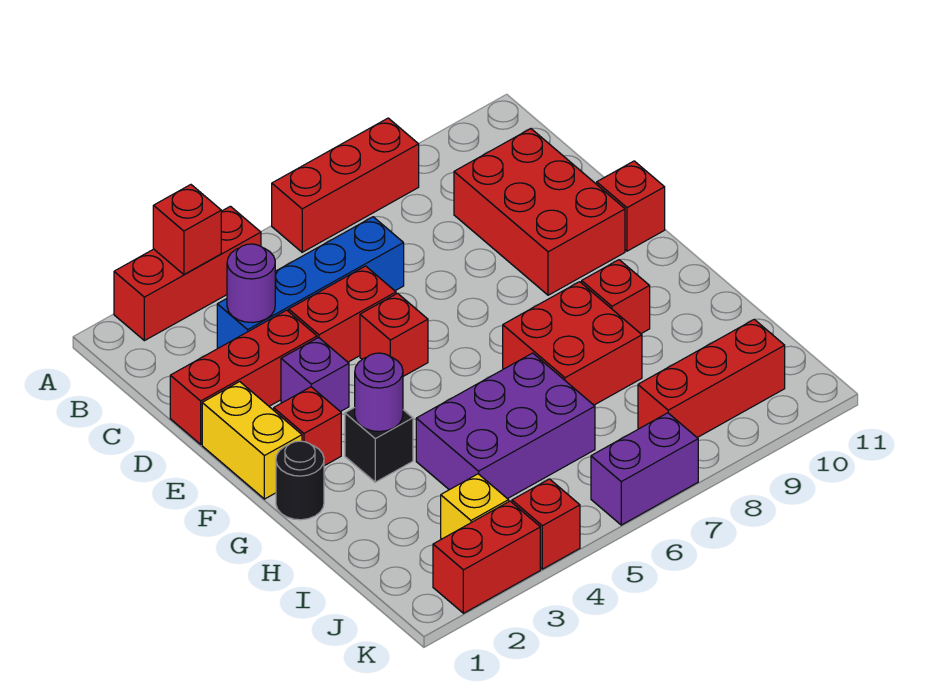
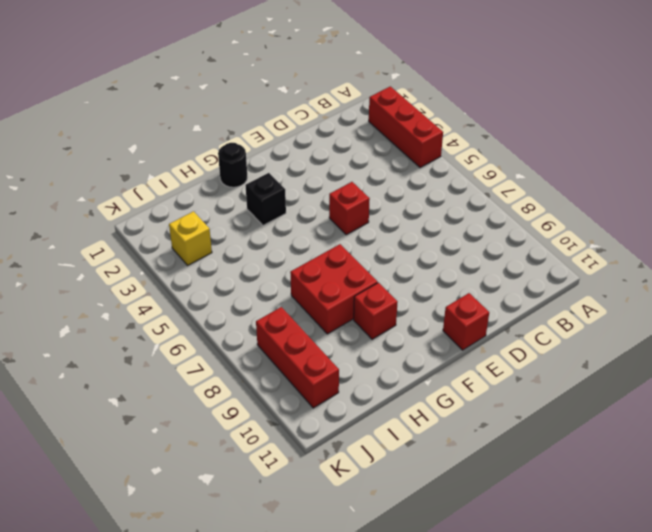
none -> red 1x3 brick [272,118,419,252]
none -> blue 1x4 brick [217,217,404,348]
none -> red 2x3 brick [454,129,625,295]

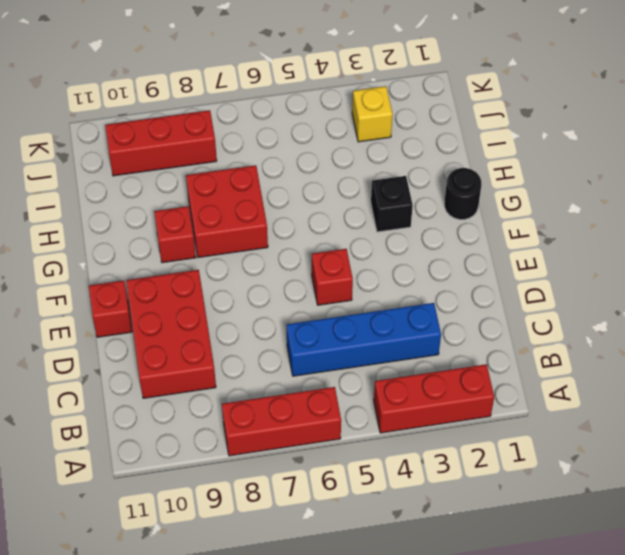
none -> red 1x3 brick [170,310,317,444]
none -> red 1x2 brick [289,266,396,362]
none -> yellow 1x2 brick [202,382,302,499]

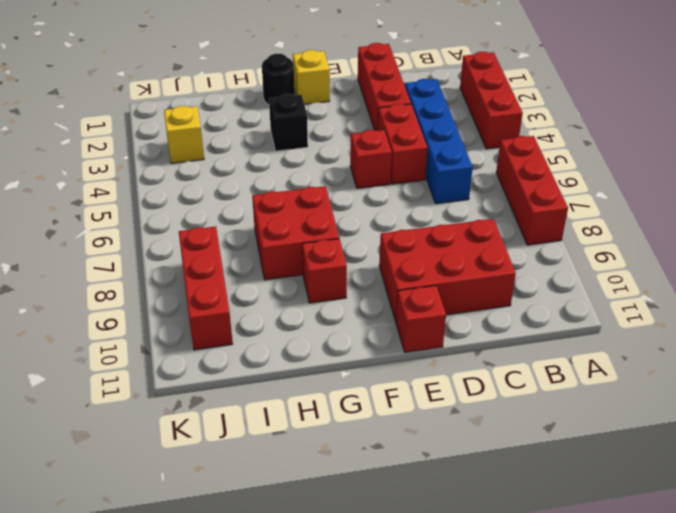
yellow 1x1 brick [293,50,330,104] -> yellow 1x2 brick [202,382,302,499]
none -> purple 1x1 brick [281,338,349,412]
none -> red 1x1 brick [274,387,341,466]
none -> purple 2x3 brick [416,353,595,499]

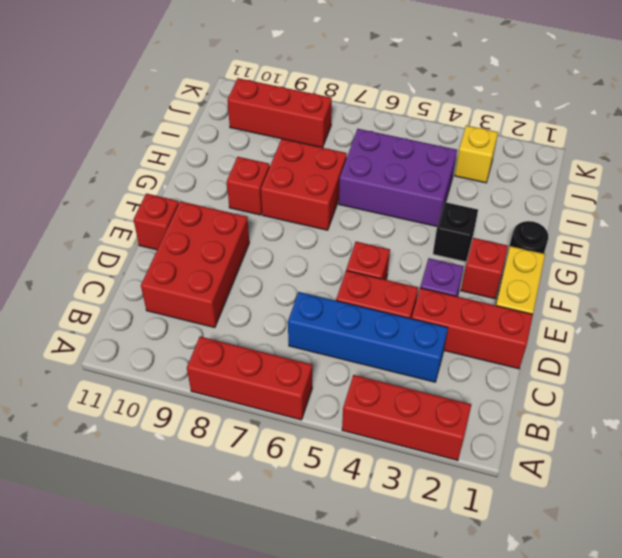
none -> red 1x2 brick [433,501,540,613]
none -> red 1x1 brick [512,479,580,569]
none -> purple 1x2 brick [591,413,698,525]

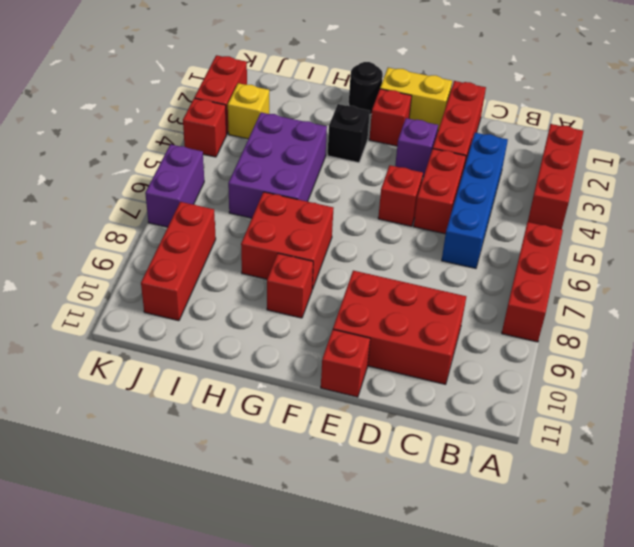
none -> red 1x1 brick [153,185,221,274]
none -> purple 1x1 round brick [227,244,275,322]
none -> purple 1x1 round brick [355,353,403,432]

